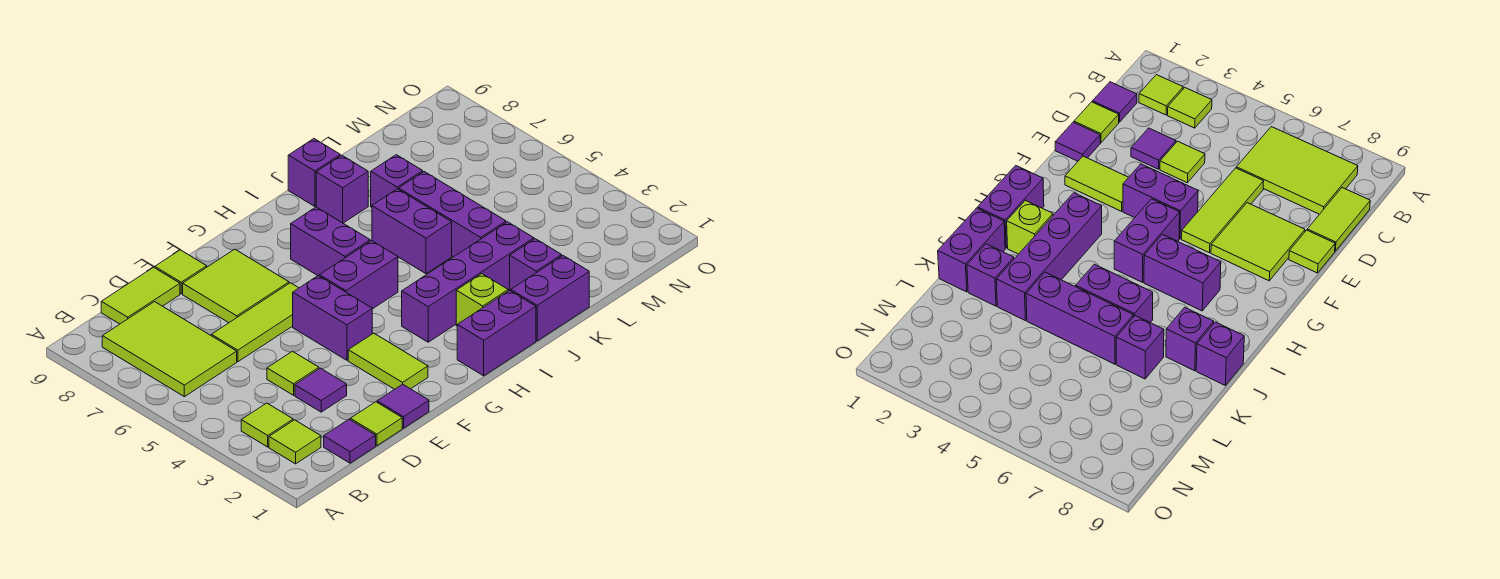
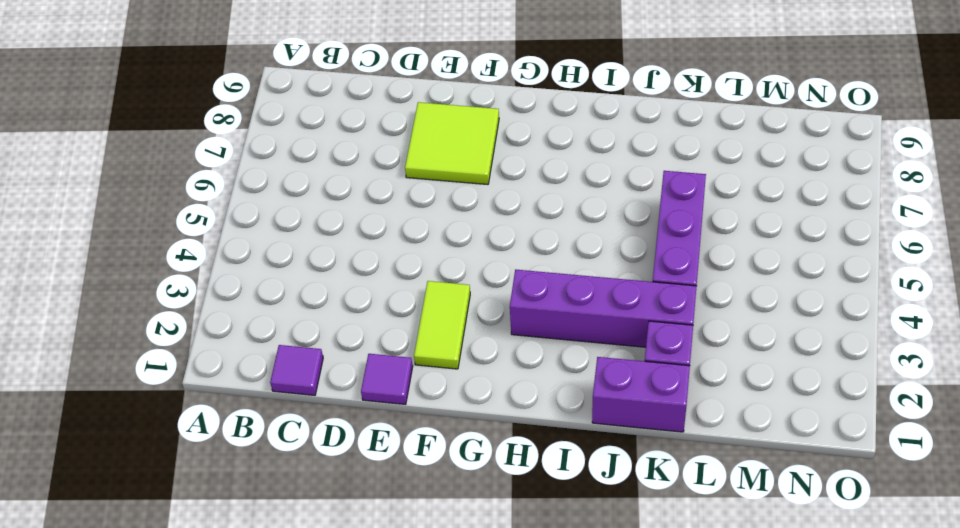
none -> lime 1x1 tile [269,420,321,464]
none -> lime 1x1 tile [241,403,293,447]
none -> lime 2x3 tile [102,302,237,397]

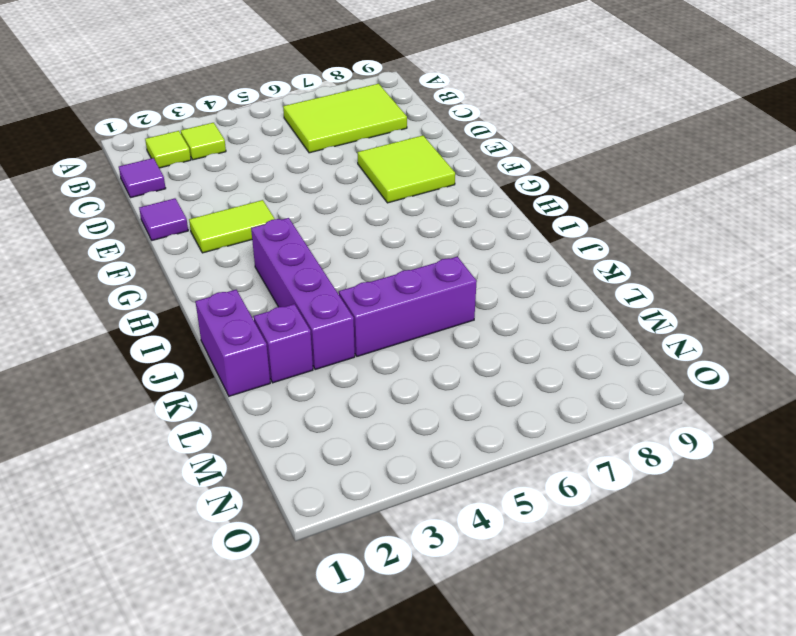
none -> lime 1x2 tile [101,267,180,324]
none -> lime 1x1 tile [350,402,402,446]
none -> purple 1x1 tile [295,368,347,412]

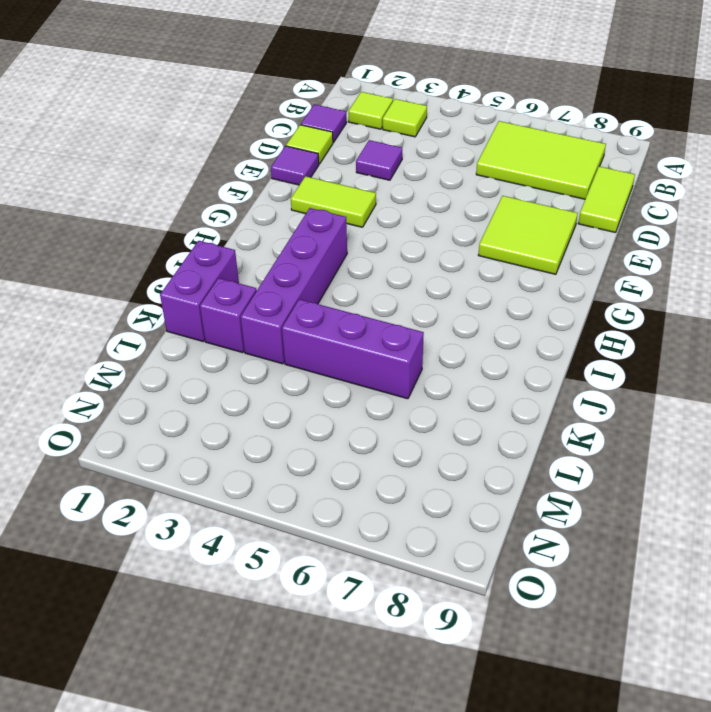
none -> lime 1x1 tile [267,351,319,395]
none -> lime 1x3 tile [211,283,298,362]
none -> lime 1x1 tile [155,250,207,294]

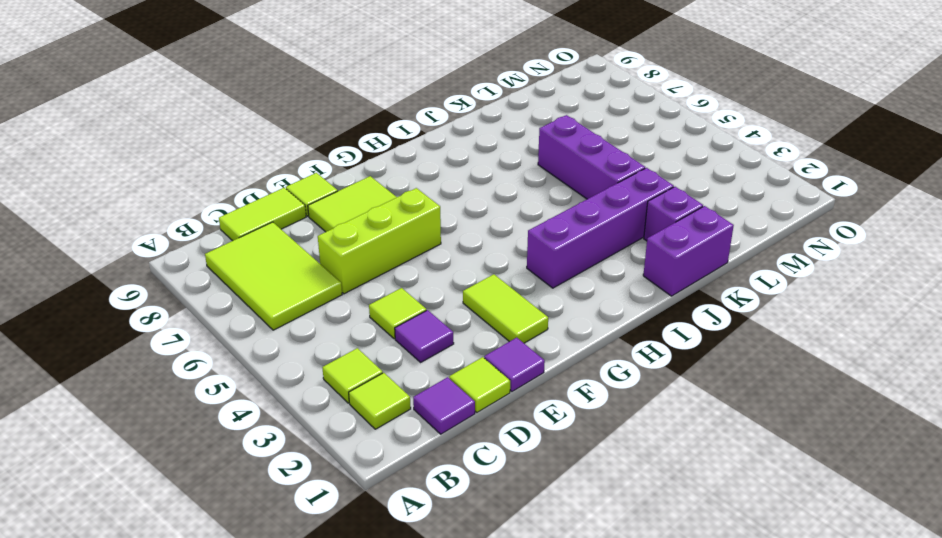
lime 1x3 brick [318,188,441,294] -> lime 1x3 tile [211,283,298,362]
none -> purple 1x2 brick [293,276,372,360]
none -> purple 1x2 brick [319,241,398,309]
none -> purple 1x2 brick [457,290,536,376]

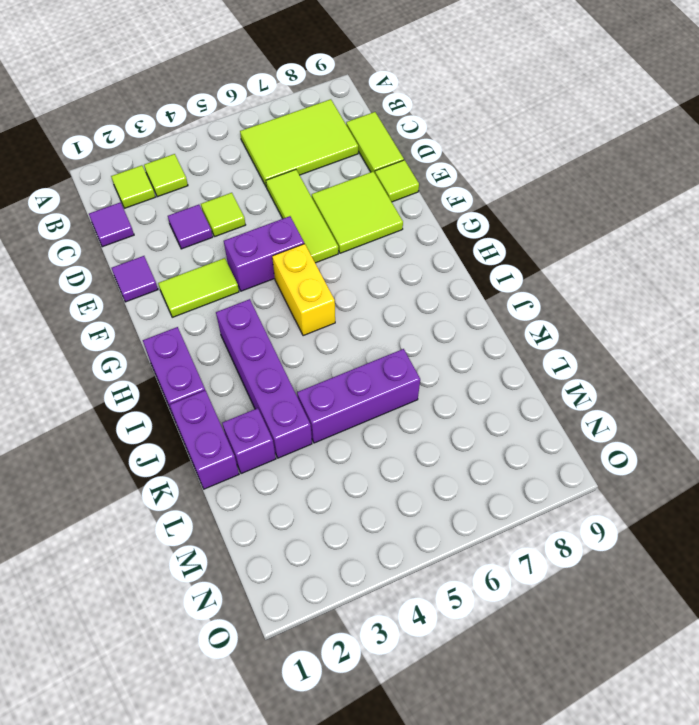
yellow 1x2 brick [272,244,335,336] -> purple 1x2 brick [319,241,398,309]
none -> lime 1x1 tile [350,402,402,446]
none -> purple 1x2 brick [291,207,370,276]
none -> lime 1x1 brick [456,274,508,326]

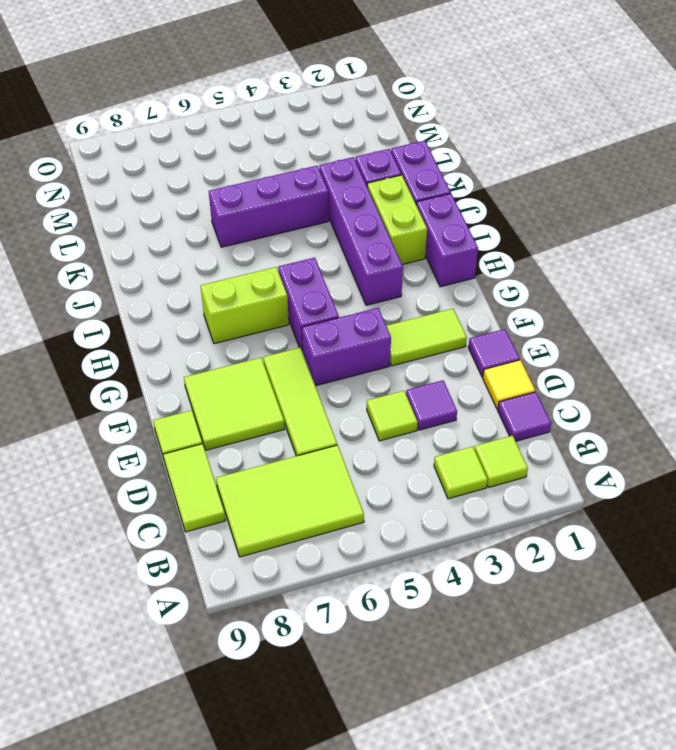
yellow 1x1 tile [483,360,535,409] -> lime 1x1 tile [350,402,402,446]
lime 1x2 brick [201,267,289,344] -> purple 1x2 brick [291,207,370,276]
lime 1x2 brick [367,175,427,265] -> lime 1x1 brick [456,274,508,326]
none -> purple 1x2 brick [372,189,452,274]
none -> purple 1x1 brick [316,155,368,223]
none -> purple 1x1 brick [288,139,340,206]

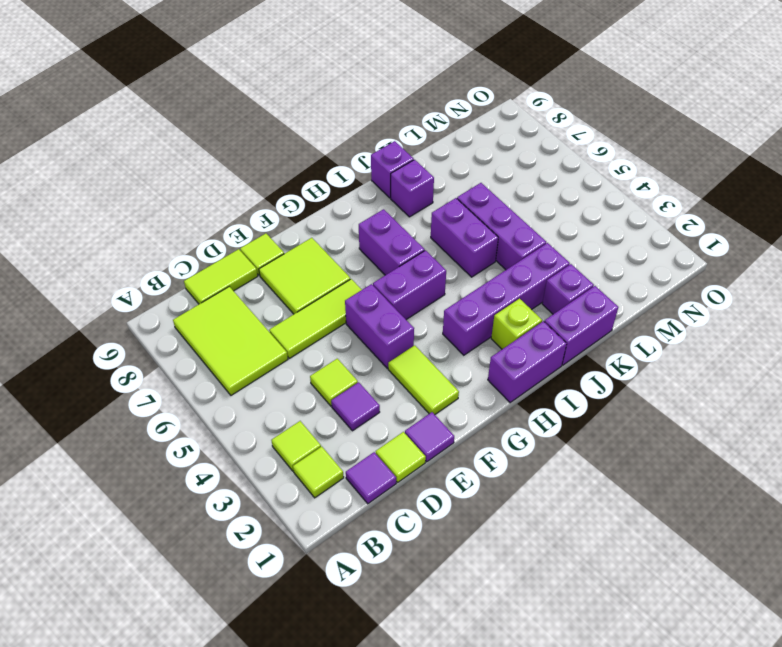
none -> purple 1x1 brick [371,155,423,207]

